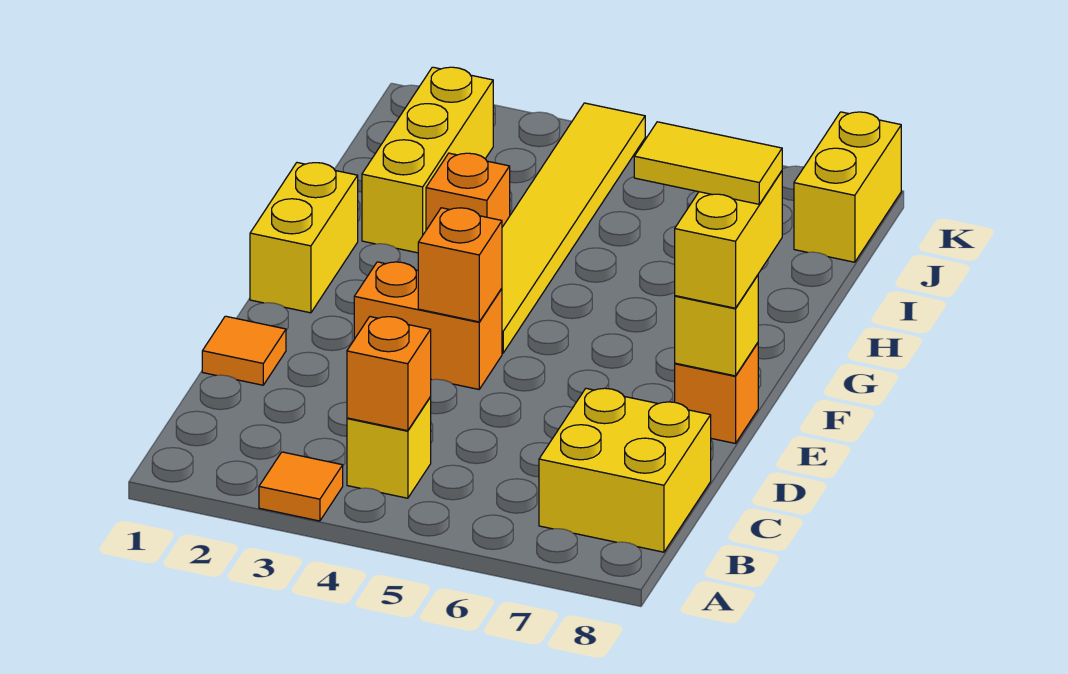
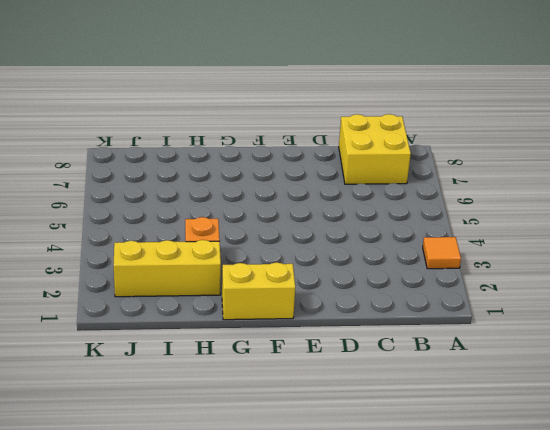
none -> yellow 1x1 brick [347,397,431,498]
none -> orange 1x1 tile [202,316,286,385]
none -> orange 1x2 brick [354,262,502,389]

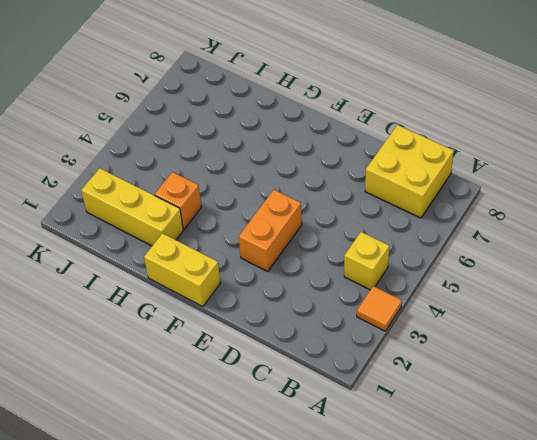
none -> orange 1x1 tile [202,316,286,385]
none -> orange 1x1 brick [675,343,758,444]
none -> yellow 1x6 tile [502,103,645,353]

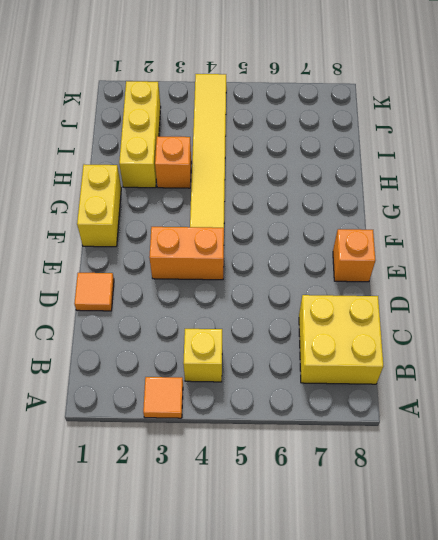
none -> yellow 1x2 brick [794,112,901,262]
none -> orange 1x1 brick [347,317,431,431]
none -> orange 1x1 brick [418,208,502,322]

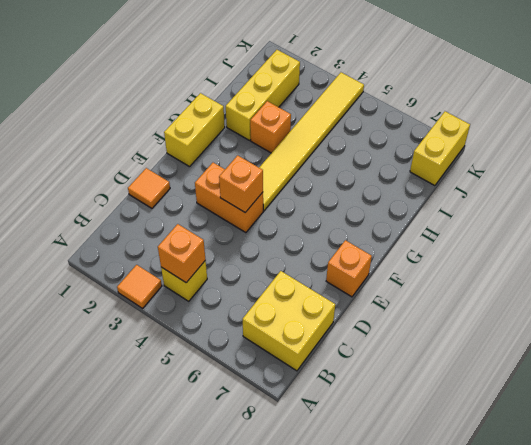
none -> yellow 1x1 brick [675,275,758,376]
none -> yellow 1x2 brick [675,171,782,308]
none -> yellow 1x2 tile [634,122,782,204]

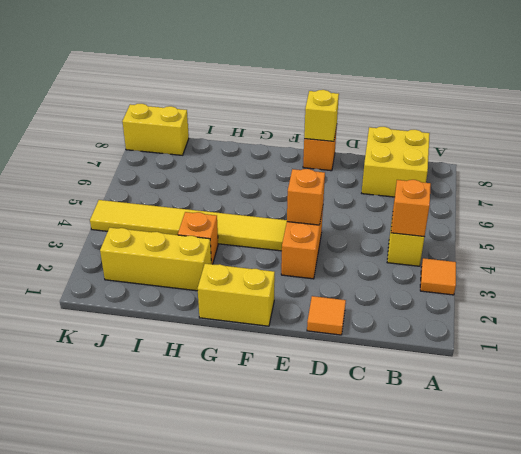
none -> yellow 1x2 brick [675,171,782,308]
none -> yellow 1x2 tile [634,122,782,204]

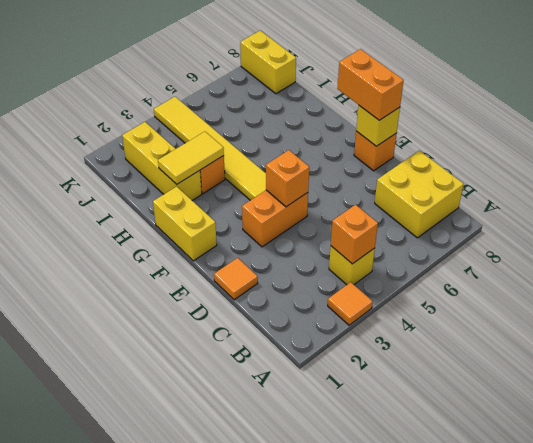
orange 1x2 brick [337,49,404,120] -> yellow 1x2 brick [675,171,782,308]
yellow 1x2 tile [158,132,224,184] -> yellow 1x2 tile moved to [634,122,782,204]

